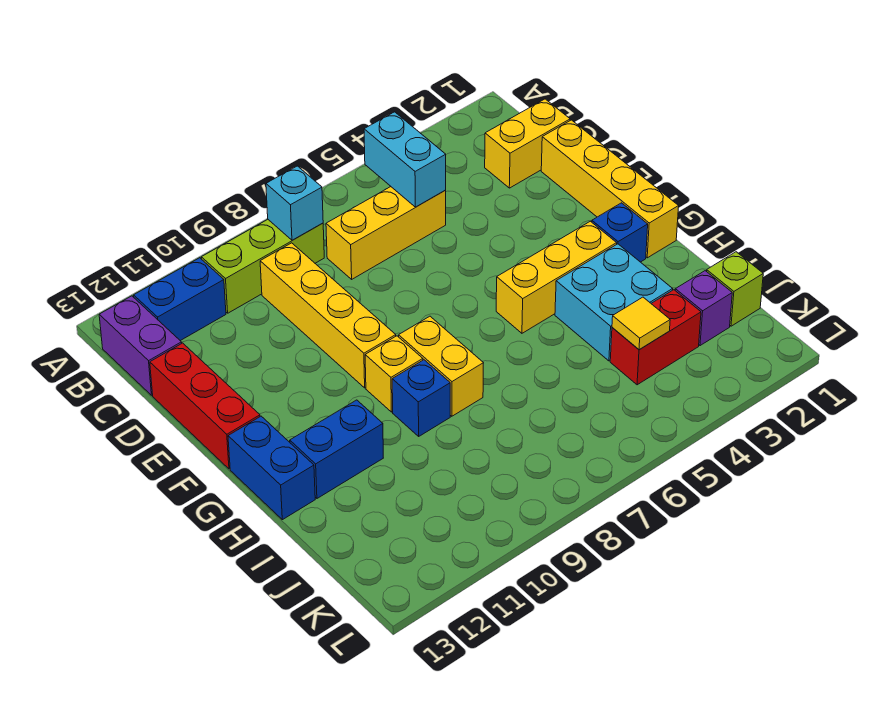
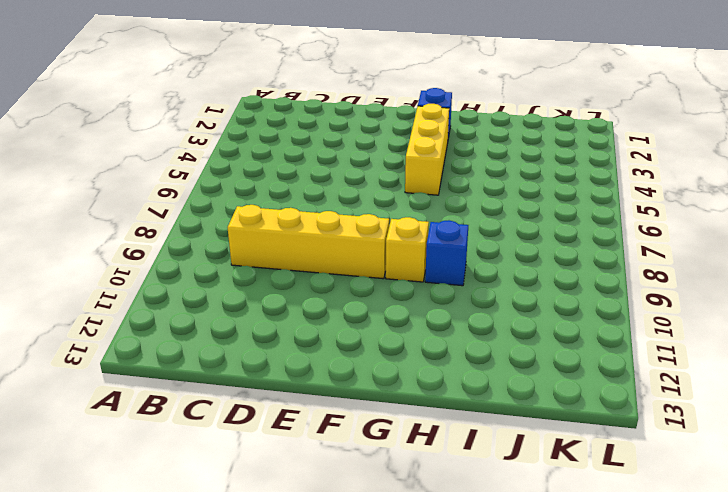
none -> lime 1x3 brick [201,220,324,313]
none -> blue 1x2 brick [134,258,226,341]
none -> purple 1x2 brick [99,296,182,395]

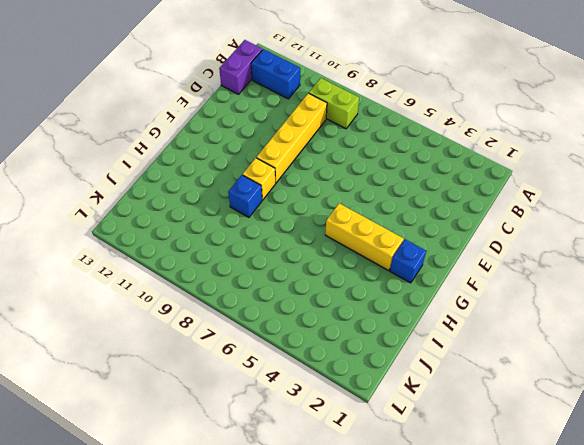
lime 1x2 brick [309,78,359,129] -> lime 1x3 brick [201,220,324,313]
none -> yellow 1x2 brick [485,99,570,188]
none -> yellow 1x3 brick [326,187,446,279]
none -> yellow 1x4 brick [541,120,679,258]

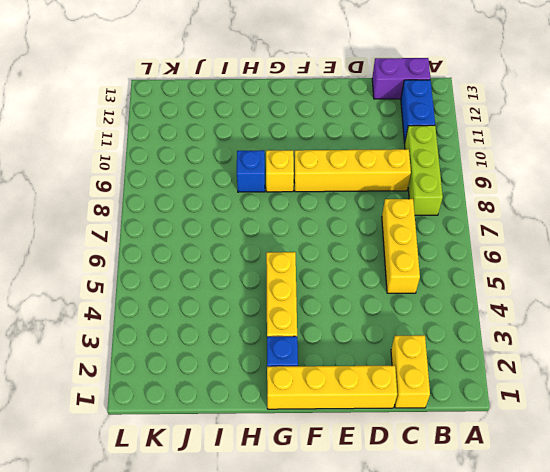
none -> red 1x3 brick [150,343,260,469]
none -> yellow 1x2 brick [399,316,483,416]
none -> blue 1x2 brick [228,416,315,520]

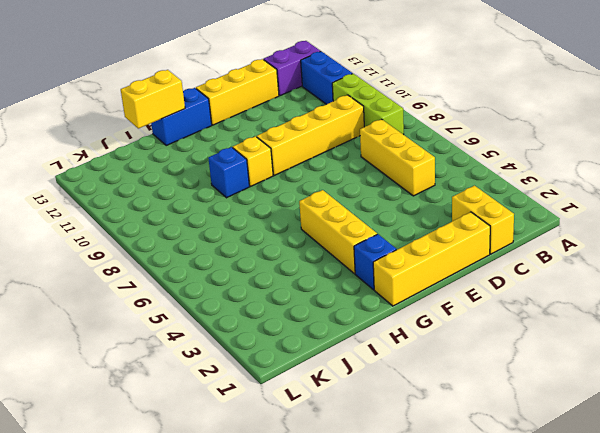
yellow 1x3 brick [196,59,279,125] -> red 1x3 brick [150,343,260,469]
yellow 1x2 brick [121,70,185,128] -> yellow 1x2 brick moved to [399,316,483,416]
none -> cyan 2x2 brick [555,244,673,361]
none -> blue 1x2 brick [290,400,383,498]
none -> lime 1x1 brick [707,252,763,326]

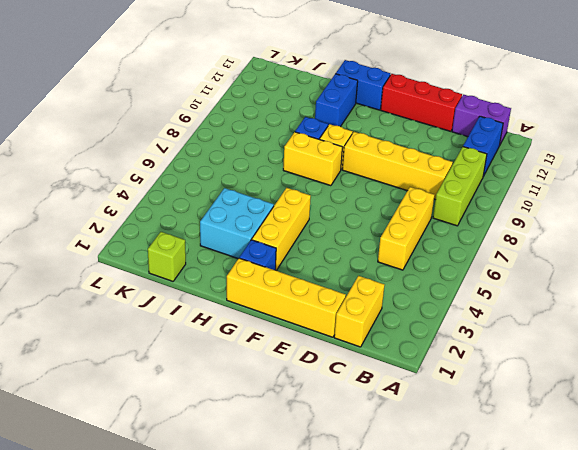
none -> purple 1x1 brick [675,271,732,346]
none -> red 1x2 brick [610,290,701,385]
none -> cyan 1x2 brick [364,112,446,207]

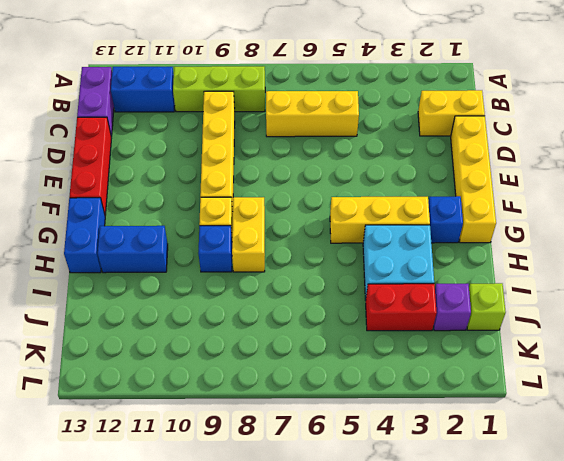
none -> cyan 1x2 brick [364,112,446,207]
none -> cyan 1x1 brick [266,166,323,240]
none -> yellow 1x1 tile [612,297,670,350]

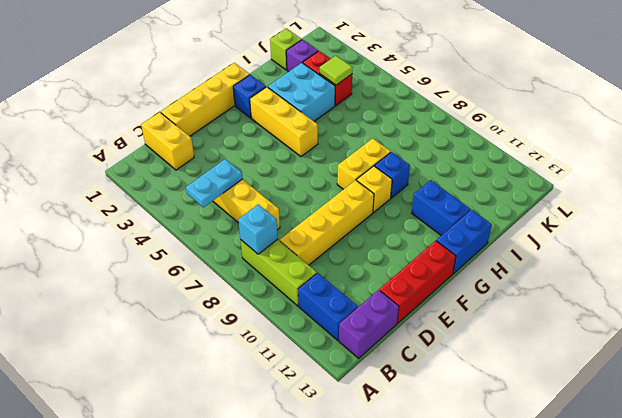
cyan 1x2 plate [186,159,243,207] -> cyan 1x2 brick [364,112,446,207]
lime 1x1 tile [320,56,353,85] -> yellow 1x1 tile [612,297,670,350]

